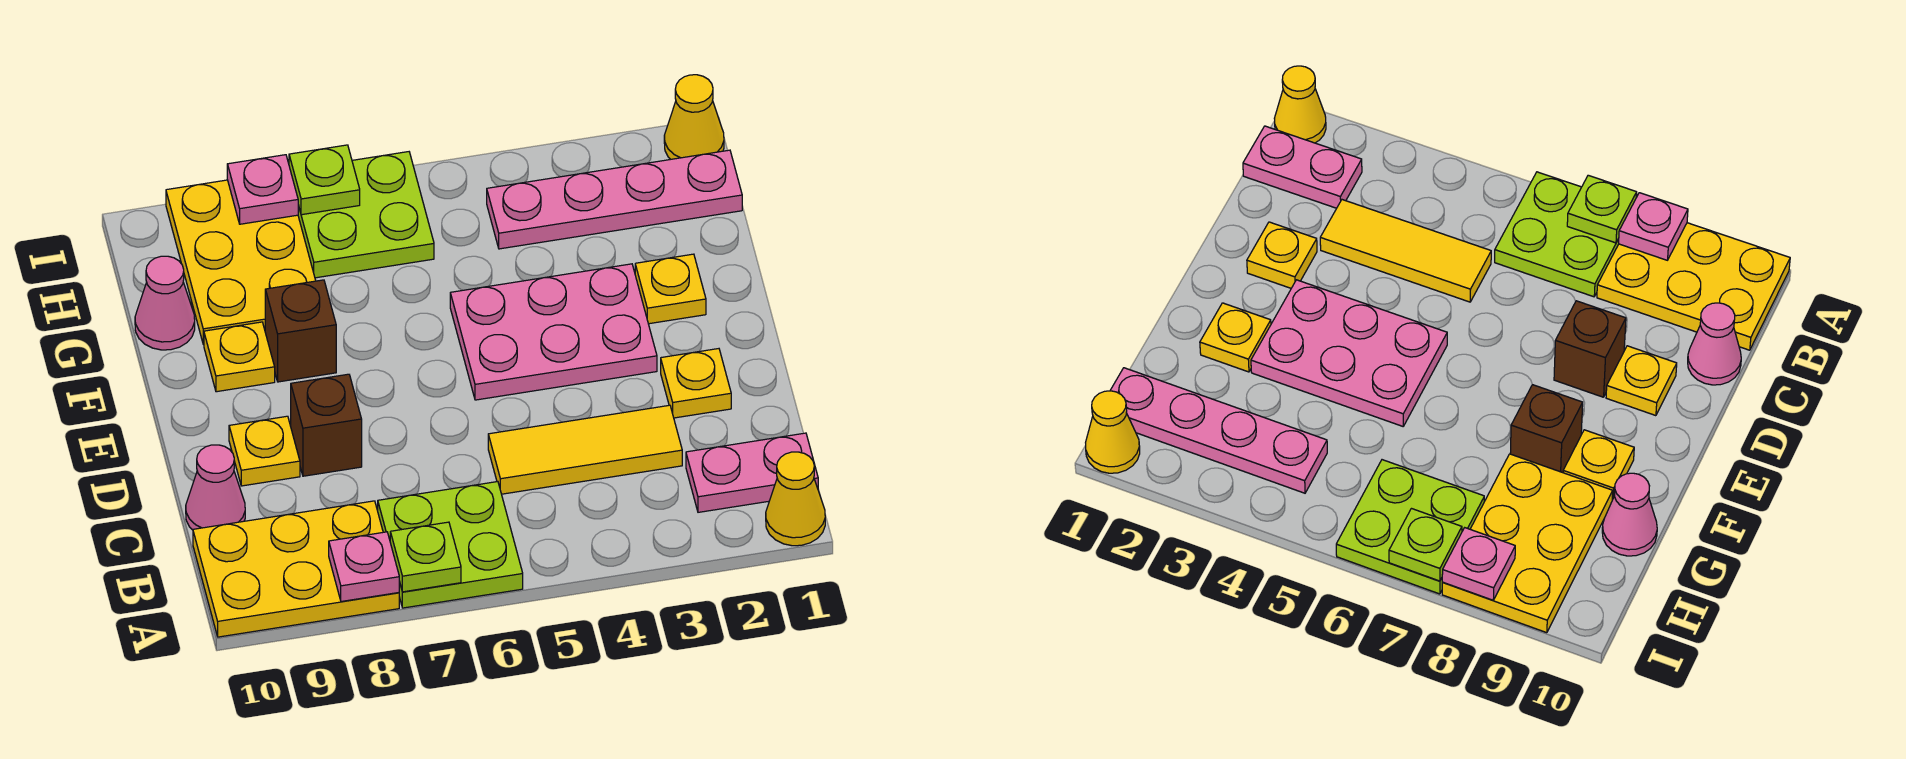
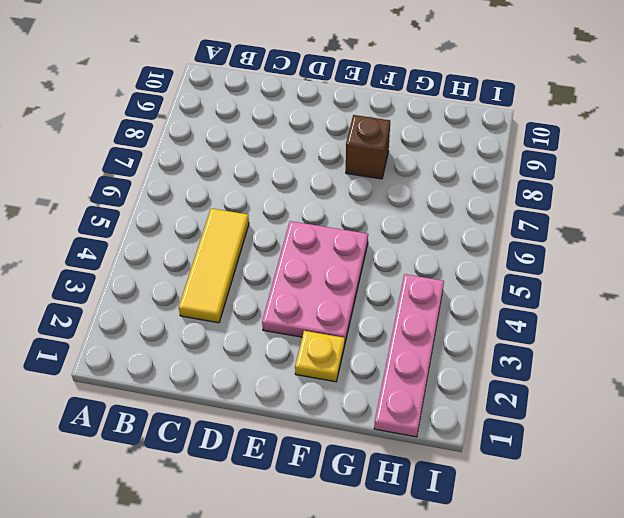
none -> yellow 1x1 cone [766,452,825,546]
none -> lime 2x2 plate [378,482,523,608]
none -> yellow 2x3 plate [193,501,399,637]

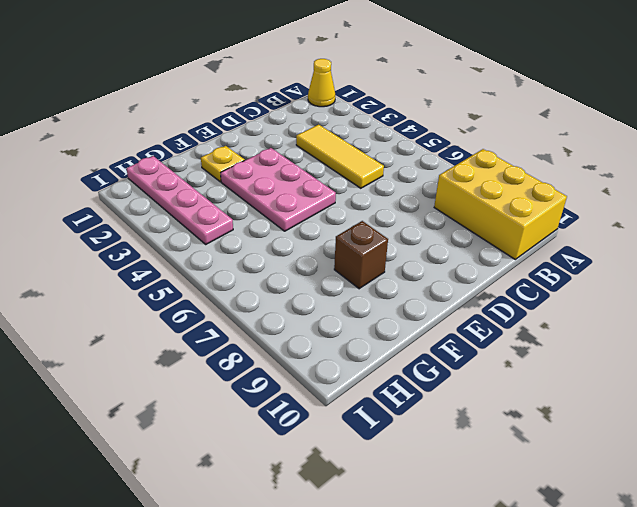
yellow 2x3 brick [434,149,567,259] -> yellow 2x3 plate [193,501,399,637]
none -> lime 2x2 plate [378,482,523,608]
none -> pink 1x2 plate [686,433,818,512]
none -> pink 1x1 cone [186,445,245,530]

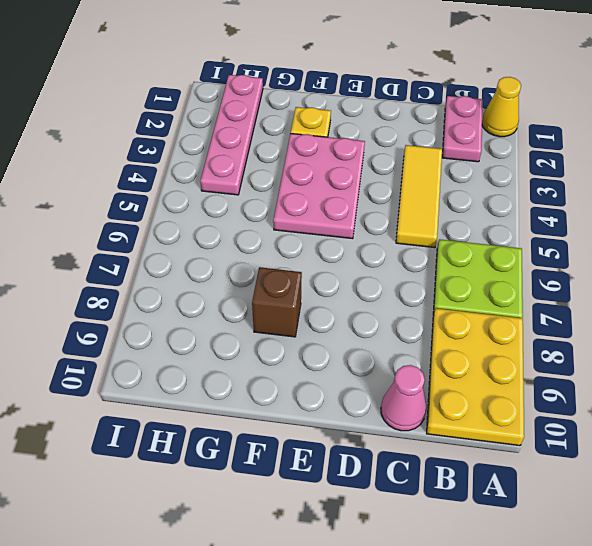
none -> yellow 1x1 plate [661,349,731,418]
none -> brown 1x1 brick [291,374,362,476]
none -> yellow 1x1 plate [229,416,300,486]

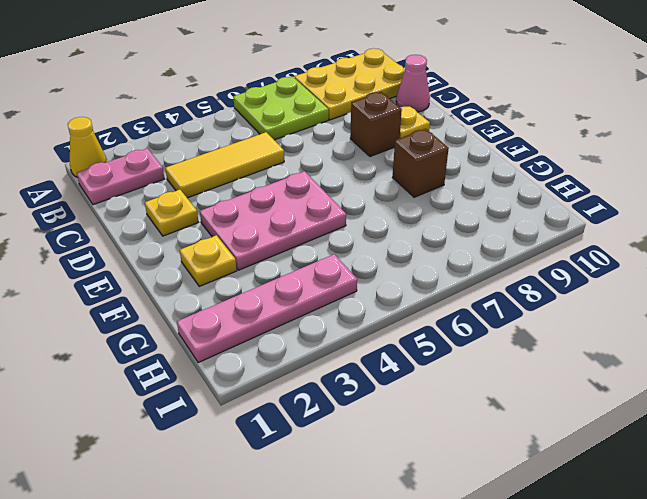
none -> yellow 1x1 plate [204,322,275,392]
none -> yellow 2x3 plate [166,180,316,345]
none -> pink 1x1 cone [135,256,195,350]

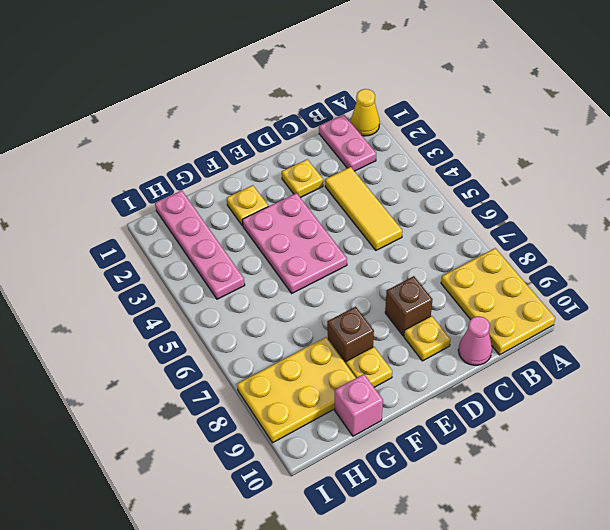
pink 1x1 brick [335,374,383,436] -> pink 1x1 cone [135,256,195,350]
none -> lime 2x2 plate [378,482,523,608]
none -> lime 2x2 plate [298,152,434,278]
none -> yellow 1x1 cone [664,75,724,159]

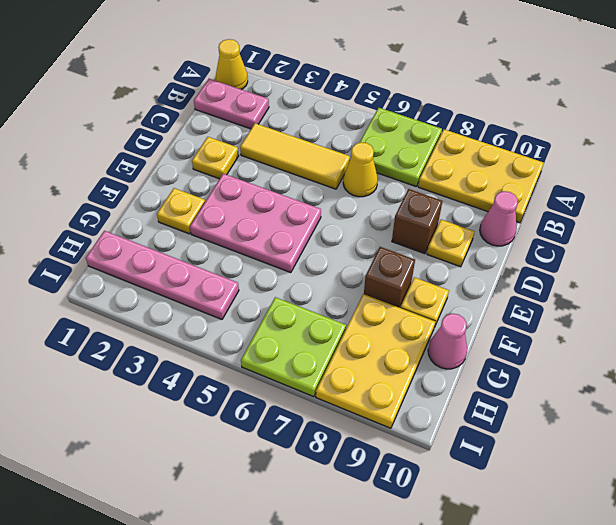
yellow 1x1 cone [343,142,378,197] -> yellow 1x1 cone moved to [664,75,724,159]
none -> lime 1x1 plate [390,522,461,592]
none -> pink 1x1 plate [329,532,399,602]
none -> lime 1x1 plate [289,145,360,215]

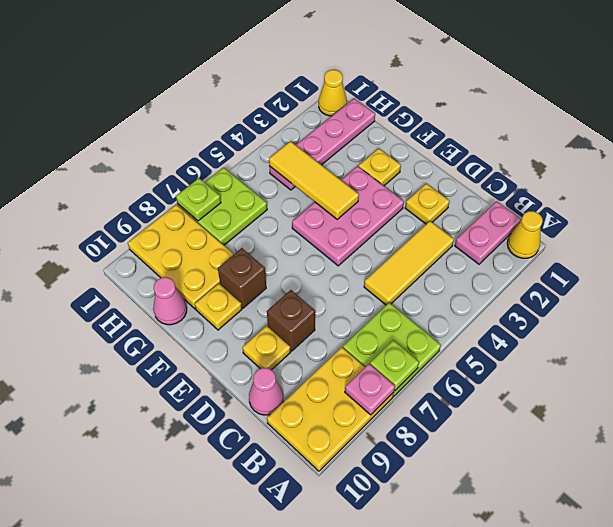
yellow 1x3 tile [269,141,359,219] -> none
none -> pink 1x1 plate [227,155,298,224]

